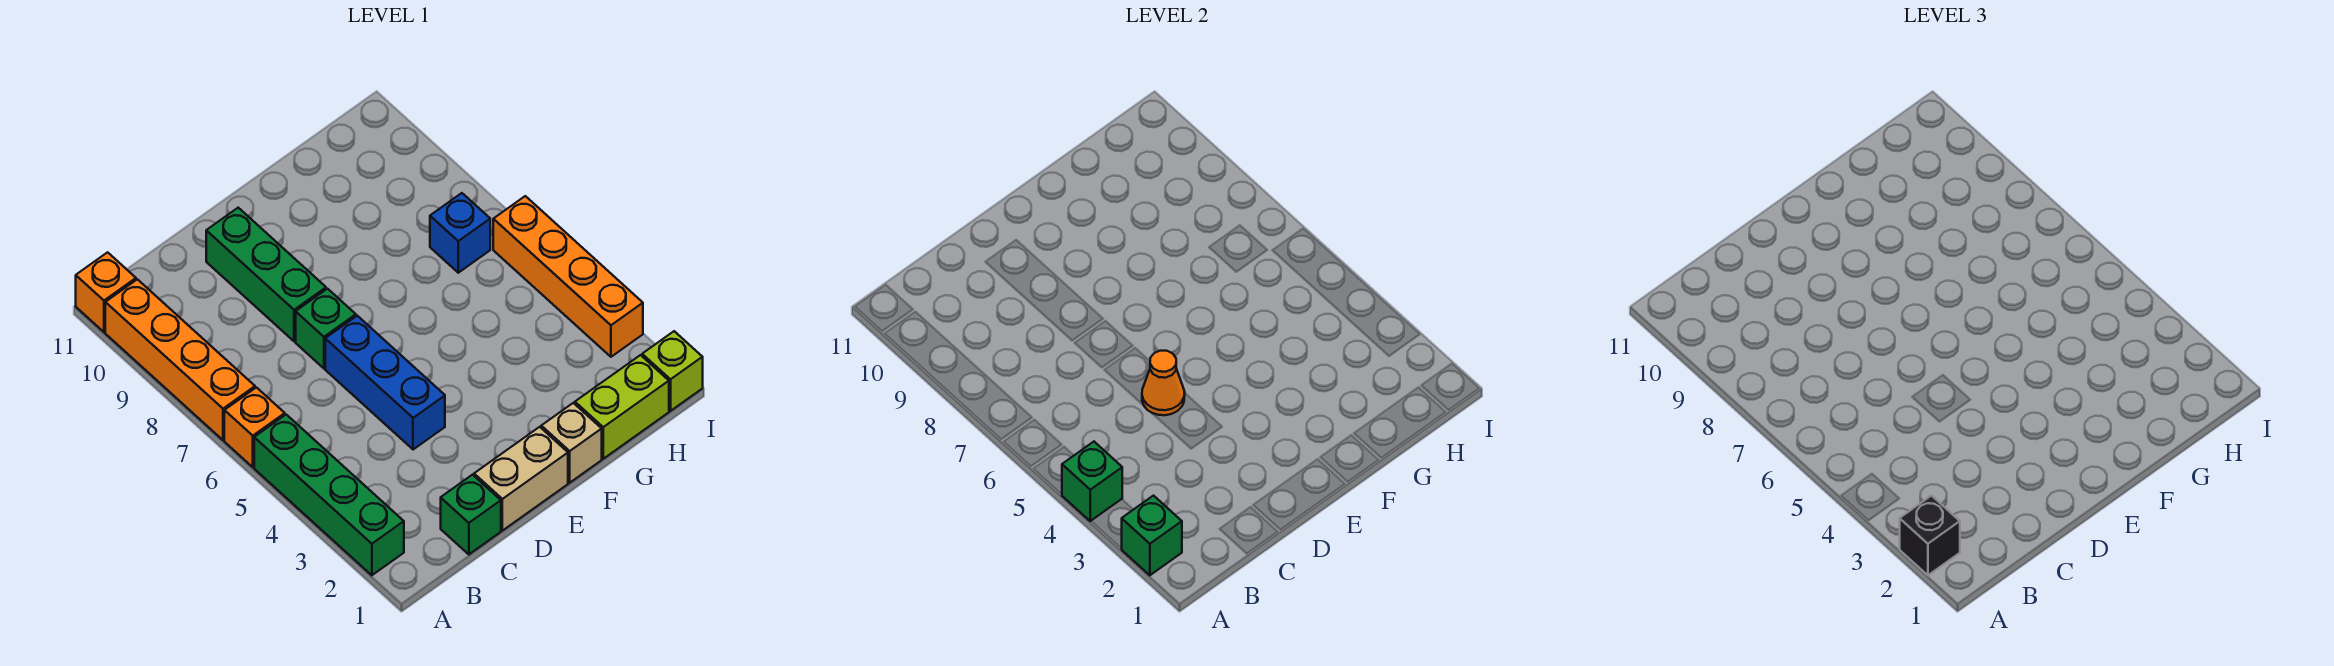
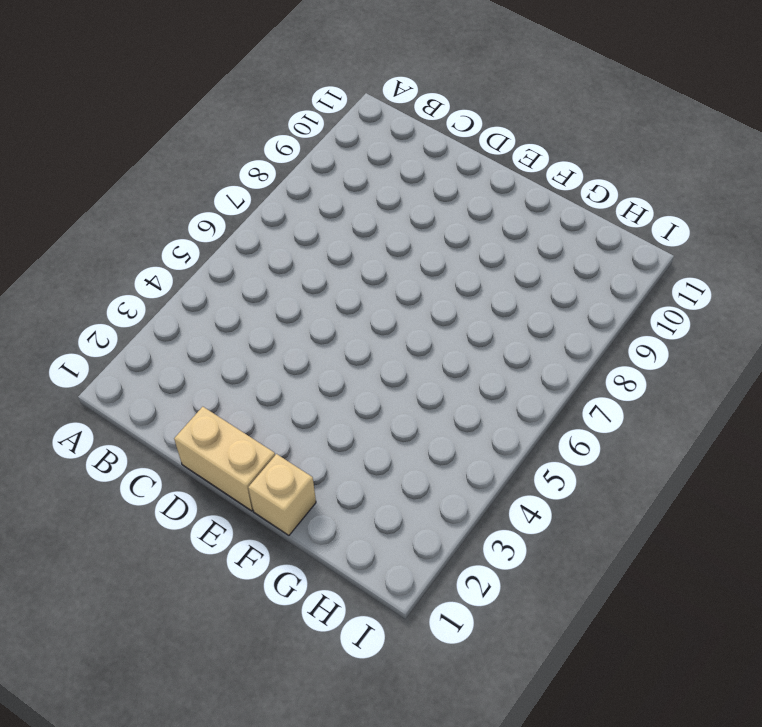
none -> green 1x4 brick [254,415,404,575]
none -> orange 1x1 brick [224,388,285,467]
none -> orange 1x4 brick [105,279,255,440]

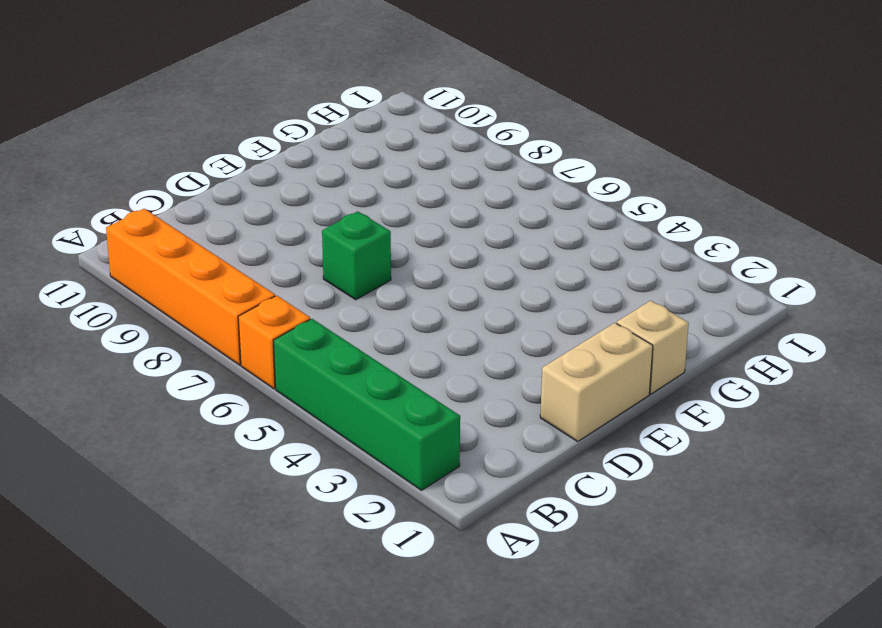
none -> orange 1x1 brick [76,252,136,332]
none -> green 1x1 brick [441,475,501,554]
none -> blue 1x3 brick [325,316,445,450]

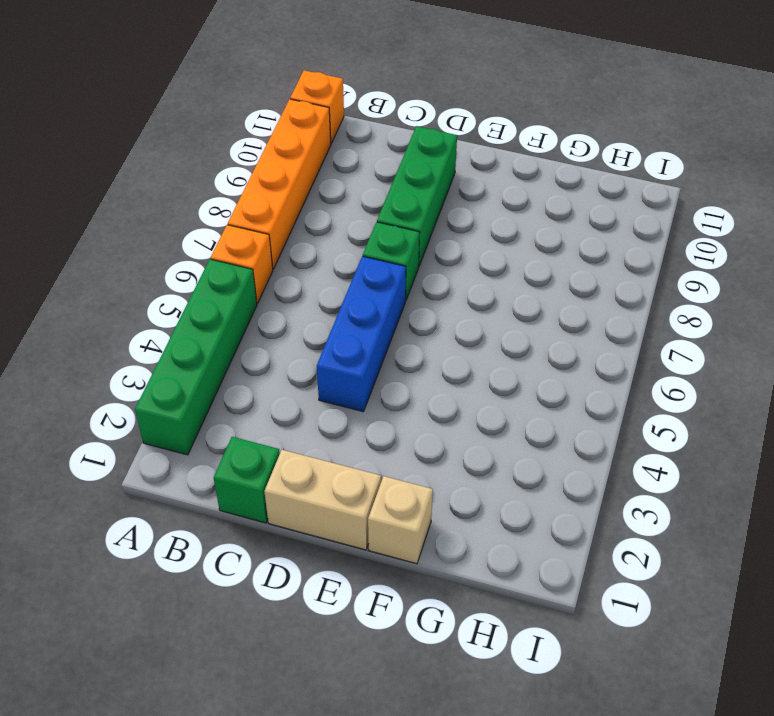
none -> lime 1x2 brick [575,355,669,459]
none -> blue 1x1 brick [430,193,490,273]
none -> lime 1x1 brick [642,331,703,411]

